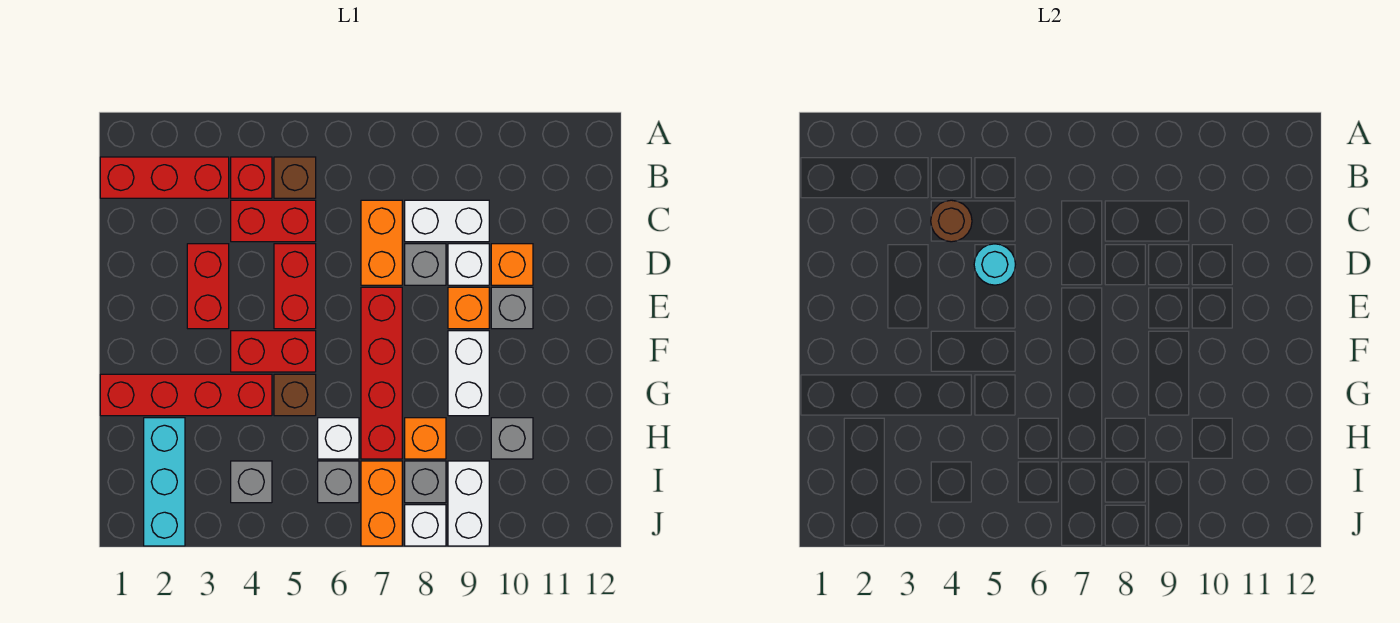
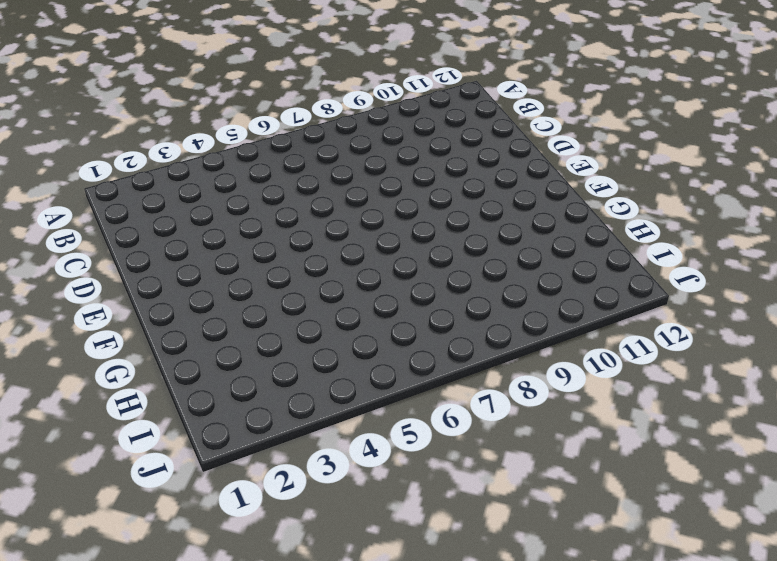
none -> red 1x3 brick [100,157,229,198]
none -> red 1x1 brick [231,157,272,198]
none -> brown 1x1 brick [274,157,316,198]
none -> red 1x2 brick [231,200,316,242]

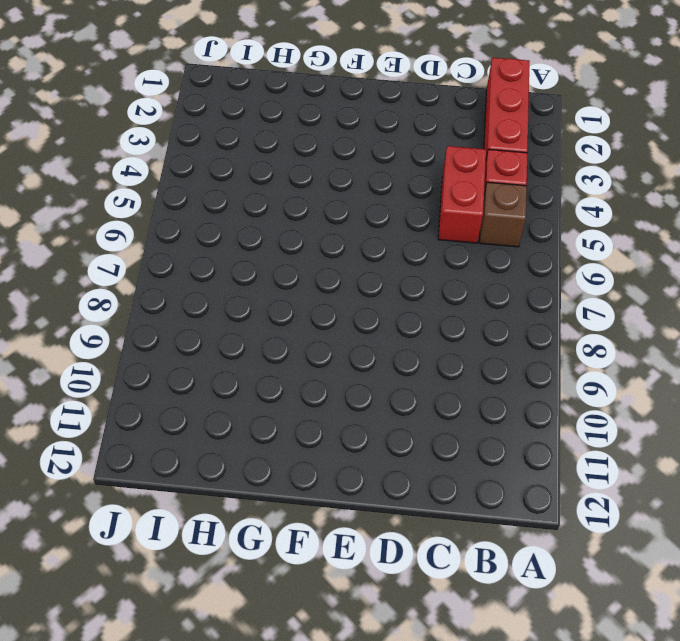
none -> orange 1x2 brick [361,200,402,285]
none -> white 1x2 brick [405,200,489,242]
none -> red 1x2 brick [187,244,229,329]
none -> red 1x2 brick [274,244,316,329]

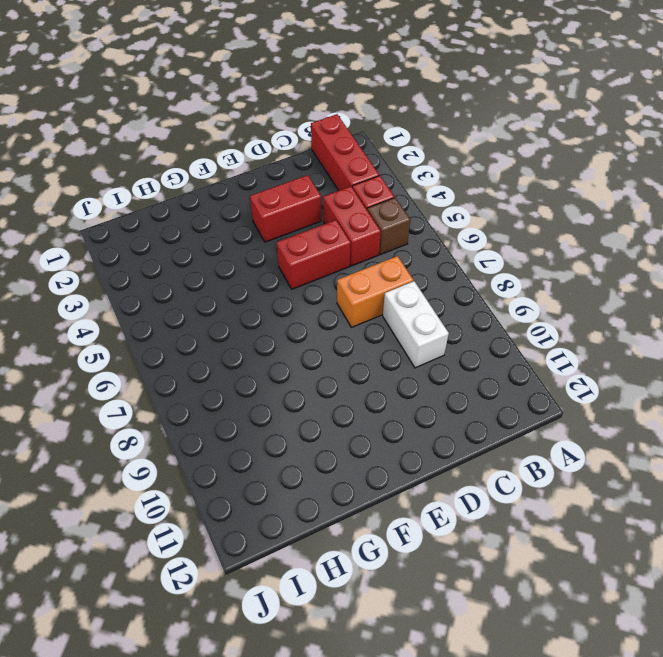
none -> grey 1x1 brick [405,244,446,285]
none -> white 1x1 brick [448,244,489,285]
none -> orange 1x1 brick [491,244,533,285]
none -> red 1x4 brick [361,287,402,459]

